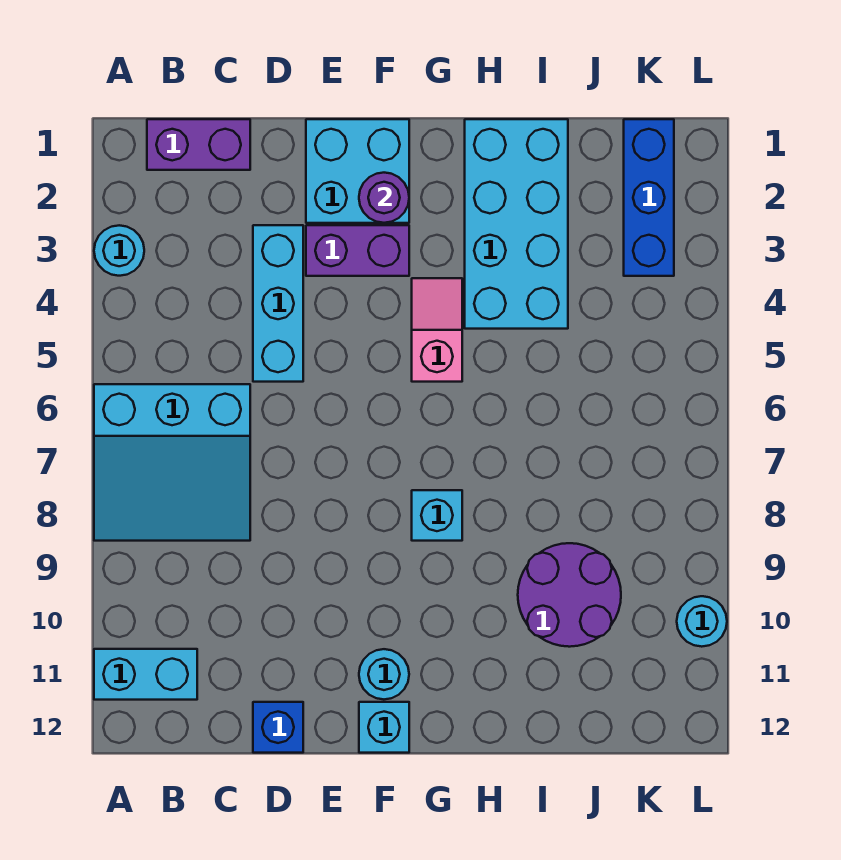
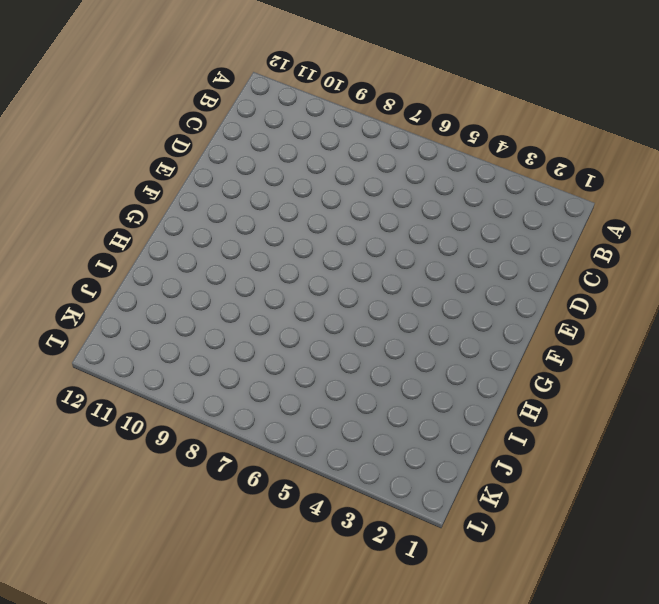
none -> cyan 1x1 round brick [94,225,144,276]
none -> cyan 3x3 slope [94,384,250,541]
none -> cyan 1x2 brick [94,649,197,700]

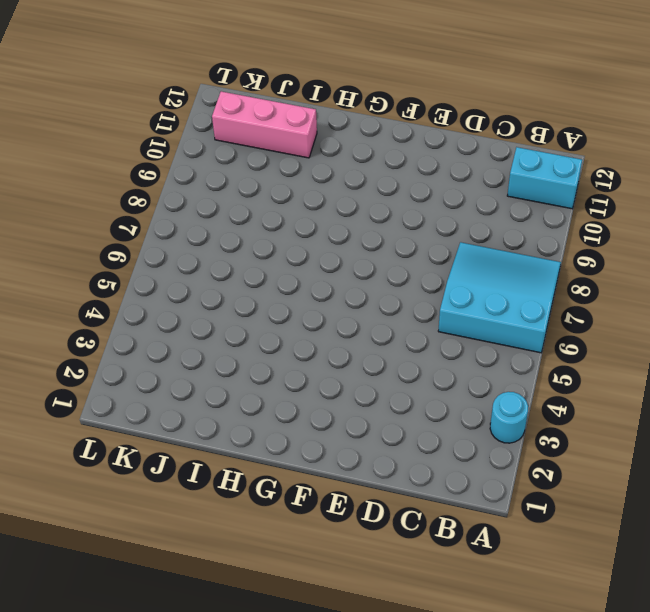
pink 1x3 brick [212,91,317,158] -> none
none -> purple 1x2 brick [147,119,250,170]
none -> cyan 1x3 brick [253,225,303,382]
none -> blue 1x1 brick [253,702,303,753]

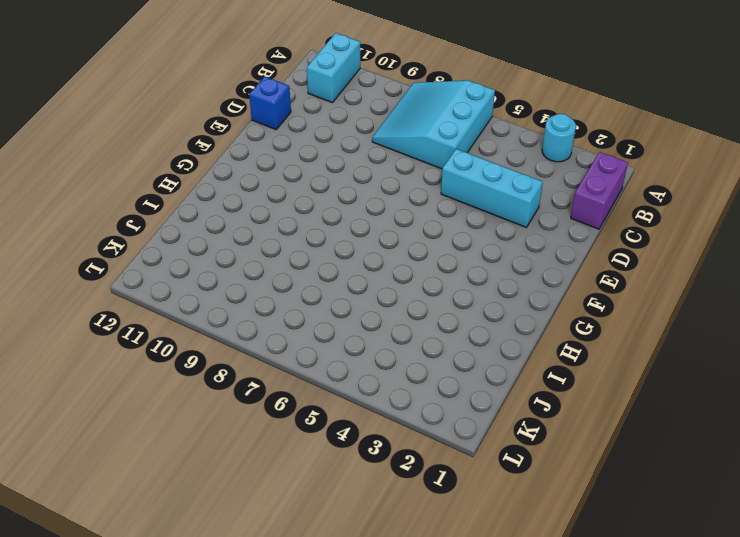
none -> cyan 2x2 brick [306,119,409,223]
none -> purple 1x2 brick [306,225,409,276]
none -> cyan 1x1 round brick [359,649,409,699]

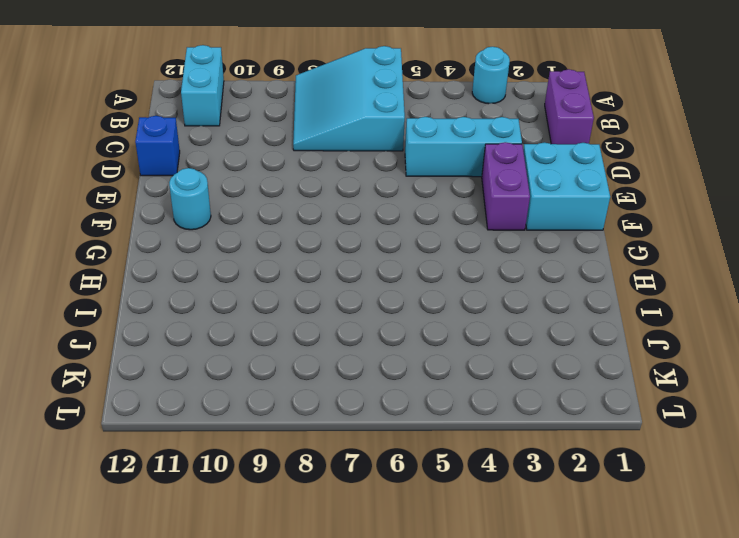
none -> cyan 1x1 brick [359,702,409,753]
none -> pink 1x2 slope [412,278,462,382]
none -> cyan 1x1 brick [412,490,462,541]

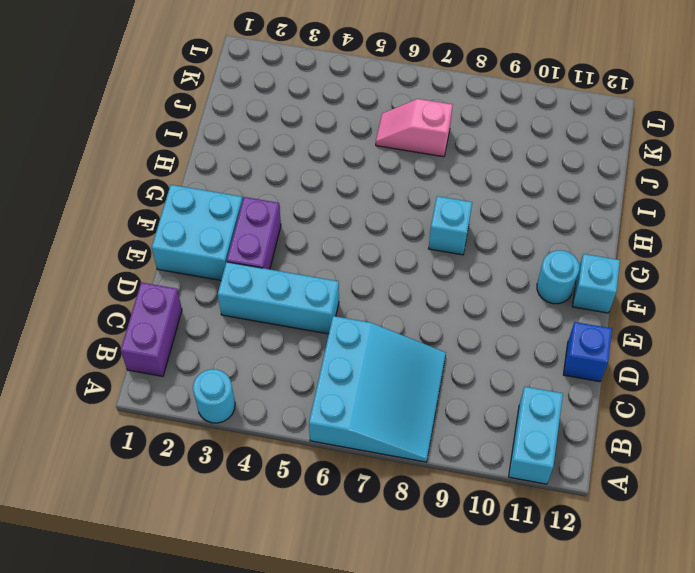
pink 1x2 slope [376,99,453,157] -> pink 1x2 slope moved to [412,278,462,382]
none -> cyan 2x4 brick [465,119,568,329]
none -> purple 2x2 round brick [518,543,621,647]
none -> blue 1x3 brick [624,119,674,276]

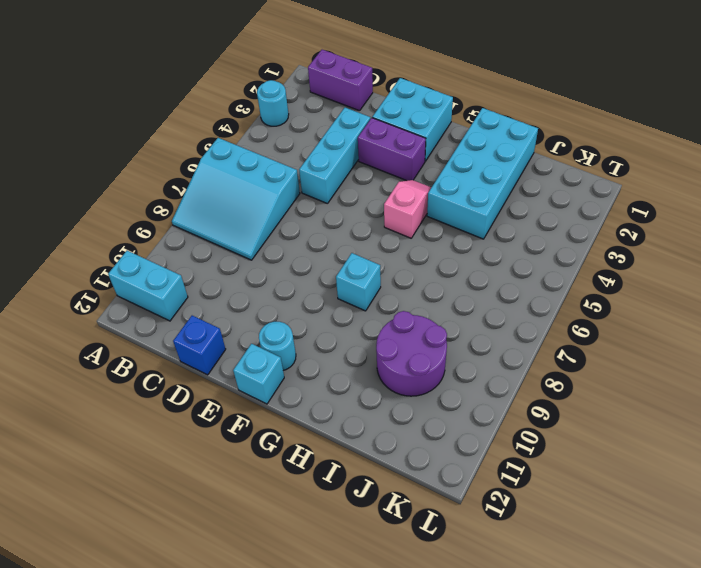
none -> blue 1x3 brick [624,119,674,276]
none -> cyan 1x1 round brick [677,596,727,647]
none -> purple 1x1 round brick [359,173,409,223]

